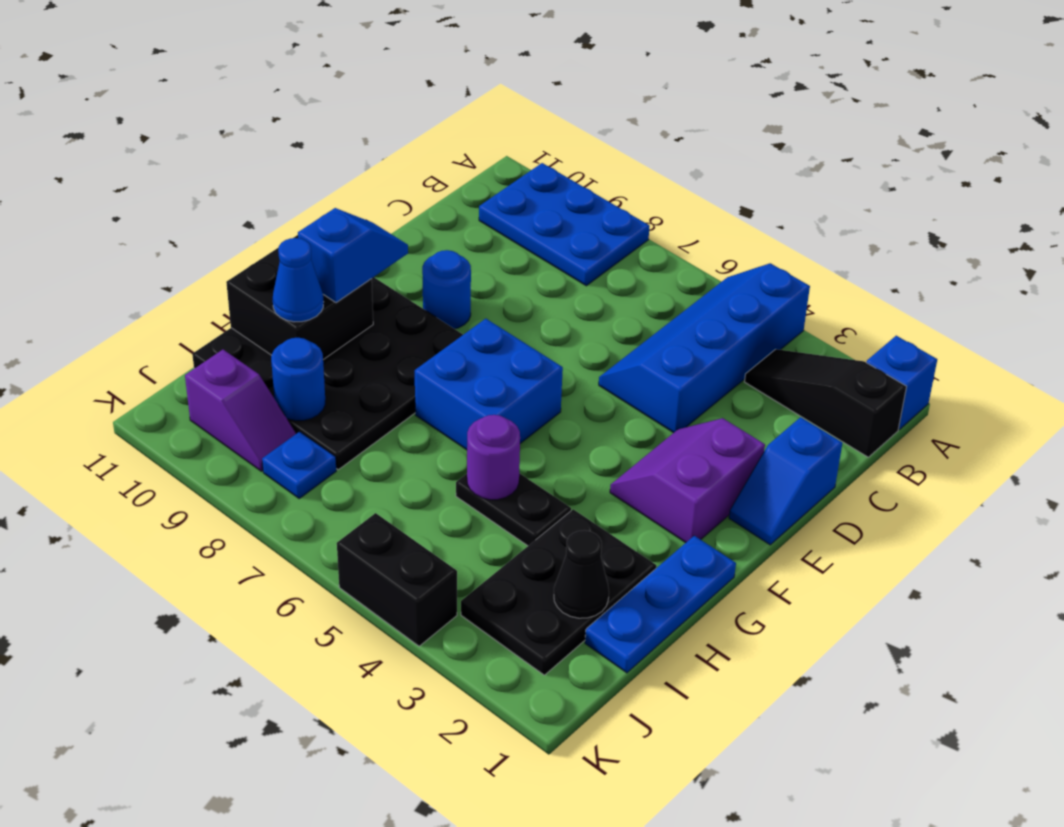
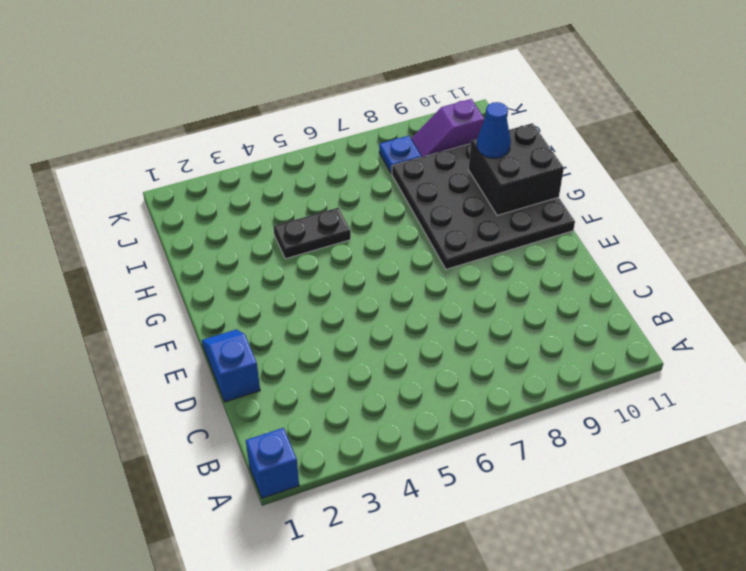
none -> blue 2x4 slope [599,263,810,433]
none -> blue 2x3 plate [479,163,650,286]
none -> black 1x3 slope [745,349,906,457]

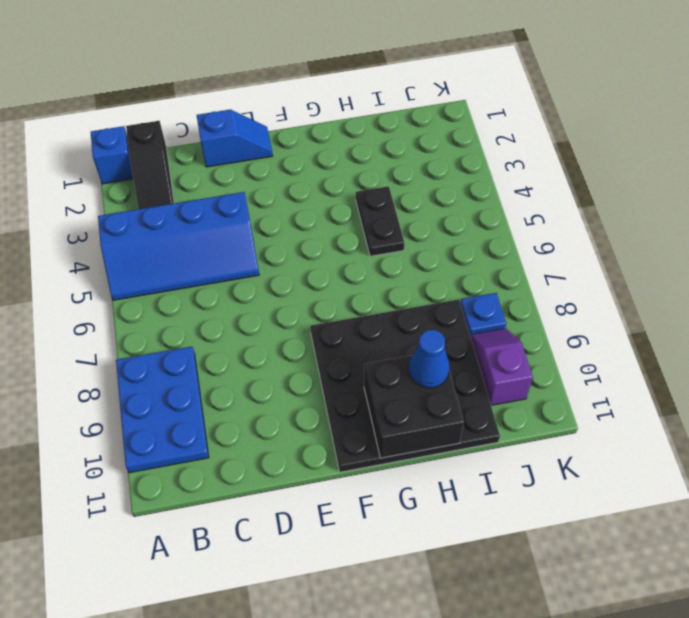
none -> purple 2x2 slope [610,418,765,543]
none -> blue 1x1 round brick [422,250,471,329]
none -> blue 2x2 brick [415,319,563,450]

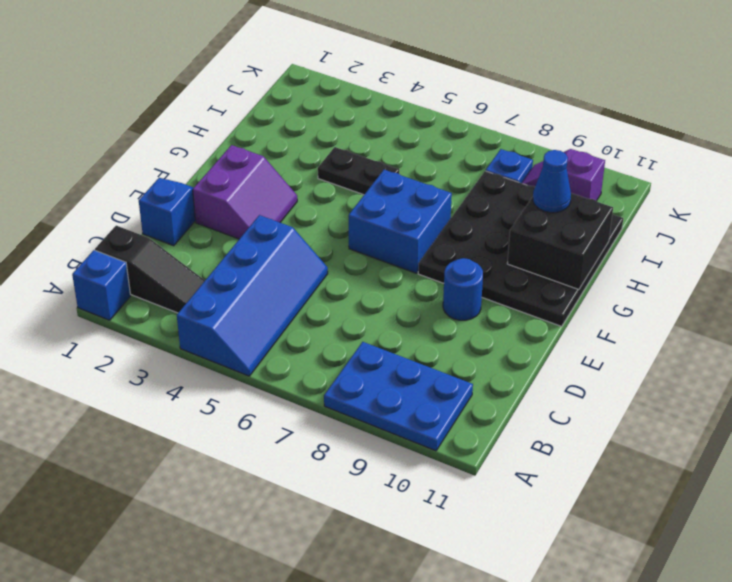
none -> blue 1x3 plate [585,536,736,673]
none -> black 2x3 plate [461,509,656,675]
none -> black 1x2 brick [337,513,457,646]

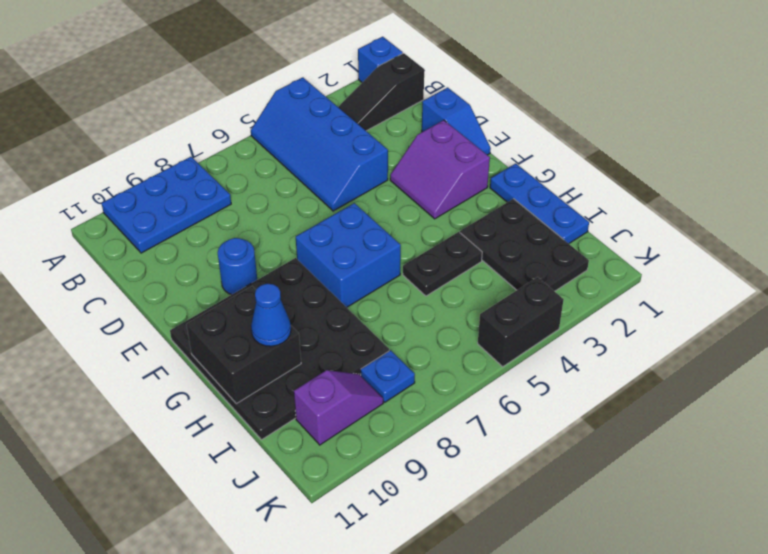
none -> purple 1x1 round brick [467,415,520,500]
none -> black 1x1 cone [554,530,609,618]
none -> blue 1x1 round brick [271,338,325,421]

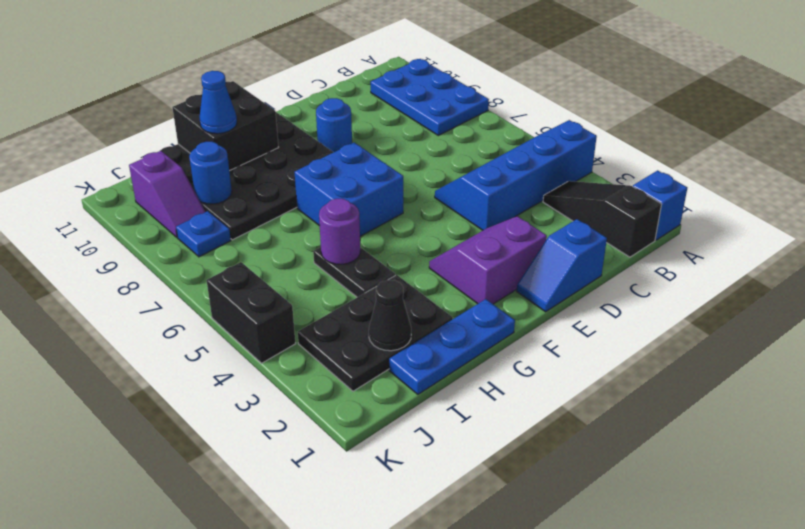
none -> blue 1x2 slope [298,208,408,303]

